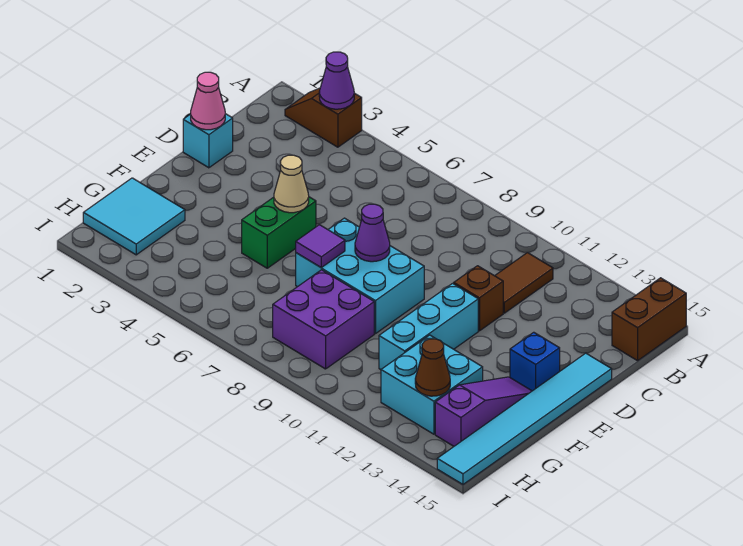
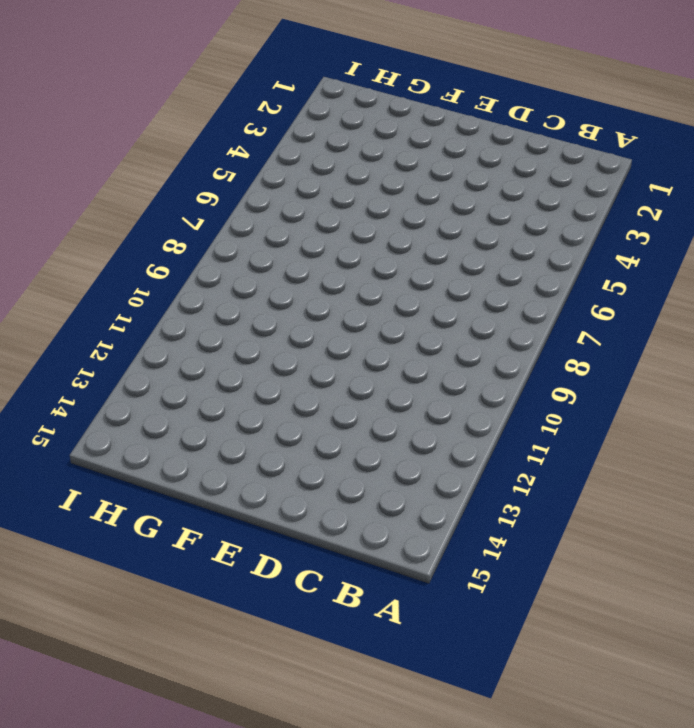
none -> brown 1x2 slope [285,88,362,147]
none -> brown 1x2 brick [612,278,686,361]
none -> brown 1x2 tile [495,253,553,313]

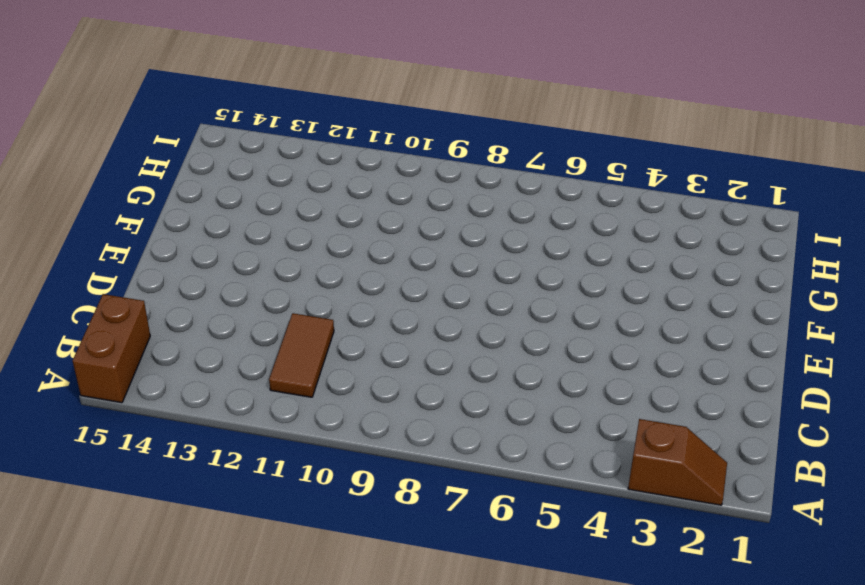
none -> cyan 1x1 brick [183,114,233,168]
none -> brown 1x1 brick [454,266,503,331]
none -> cyan 1x6 tile [437,353,612,484]

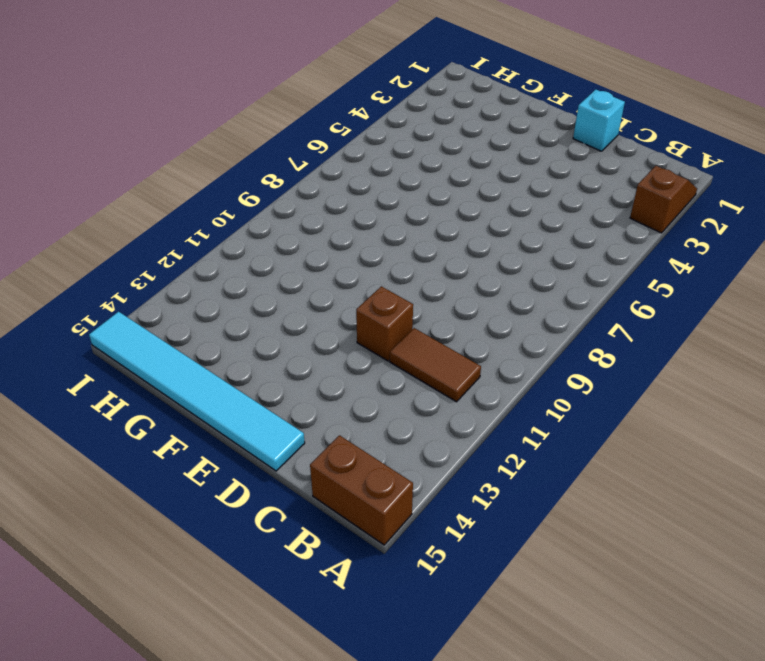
none -> green 1x2 brick [242,197,316,268]
none -> cyan 2x3 brick [296,218,424,334]
none -> cyan 1x3 brick [379,283,478,370]

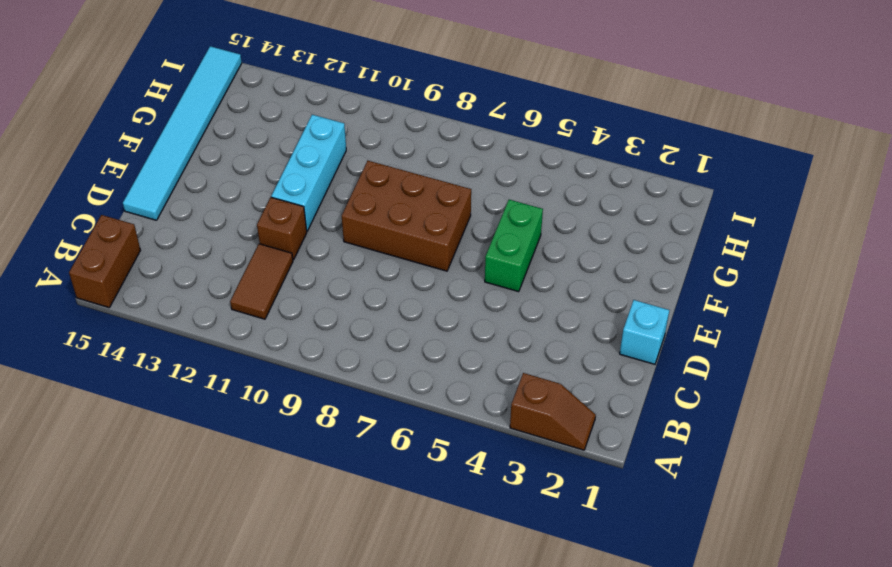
brown 2x3 brick [342,160,471,271] -> cyan 2x3 brick [296,218,424,334]
none -> blue 1x1 brick [510,332,560,391]
none -> purple 1x3 slope [435,377,532,446]
none -> cyan 2x2 tile [83,178,185,255]

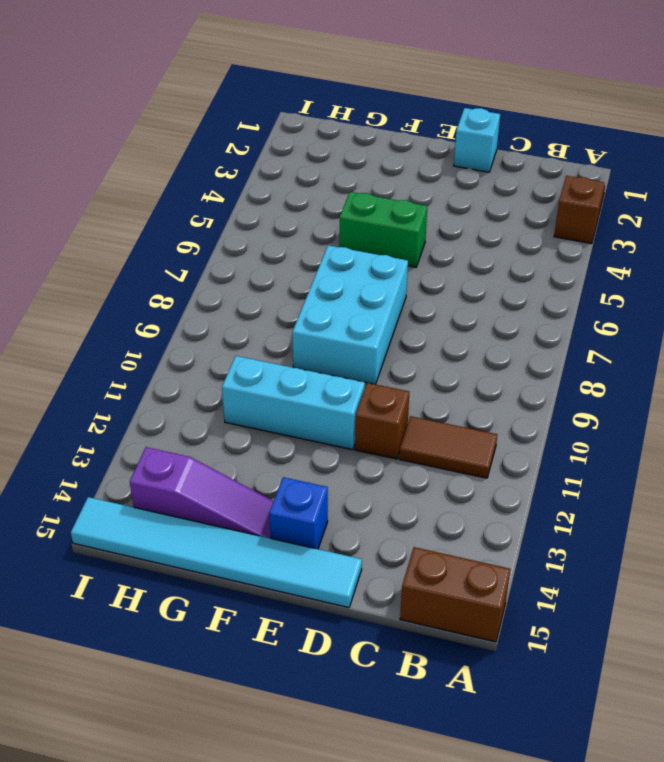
none -> cyan 2x2 tile [83,178,185,255]
none -> purple 2x2 brick [273,270,374,369]
none -> cyan 2x2 brick [381,335,483,434]

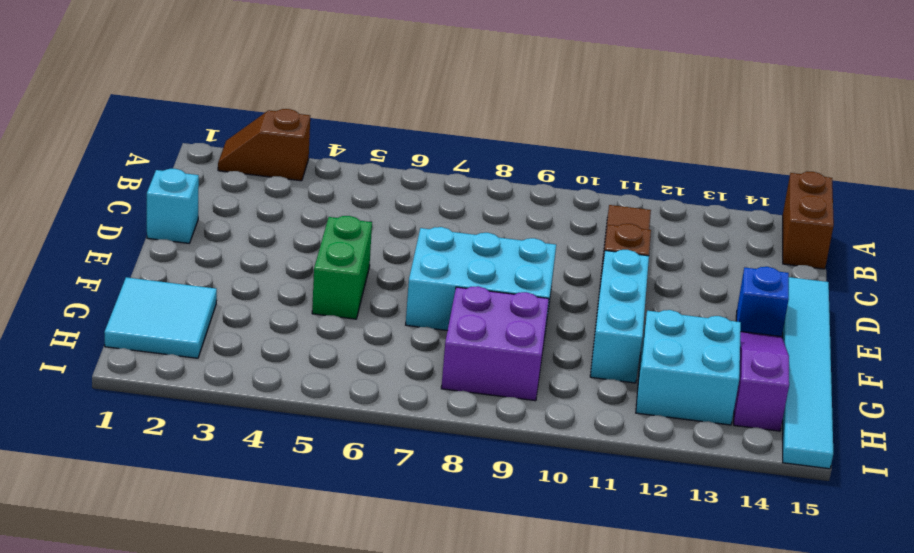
none -> purple 1x1 cone [319,52,354,109]
none -> pink 1x1 cone [191,72,225,130]
none -> tan 1x1 cone [274,155,309,213]

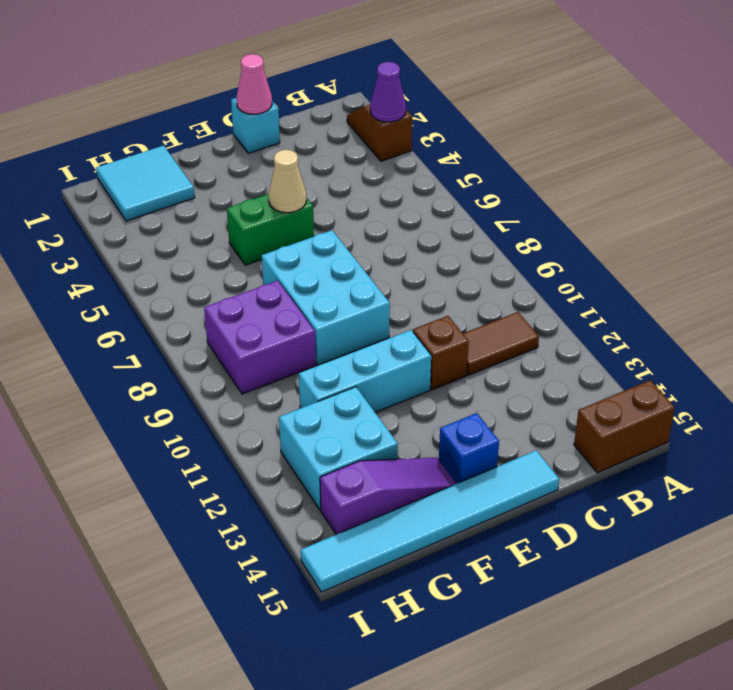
none -> purple 1x1 cone [355,204,390,262]
none -> purple 1x1 tile [296,225,345,267]
none -> brown 1x1 cone [415,339,450,396]

